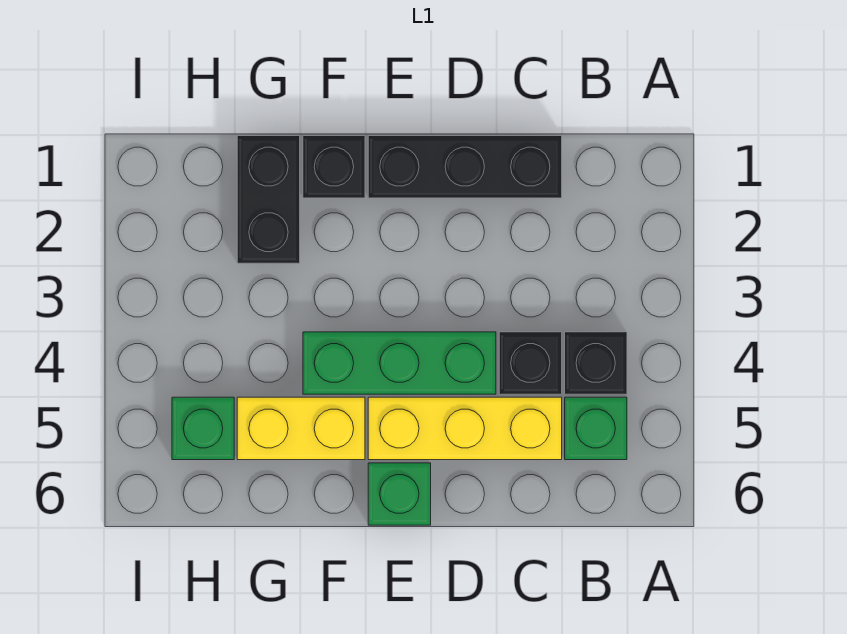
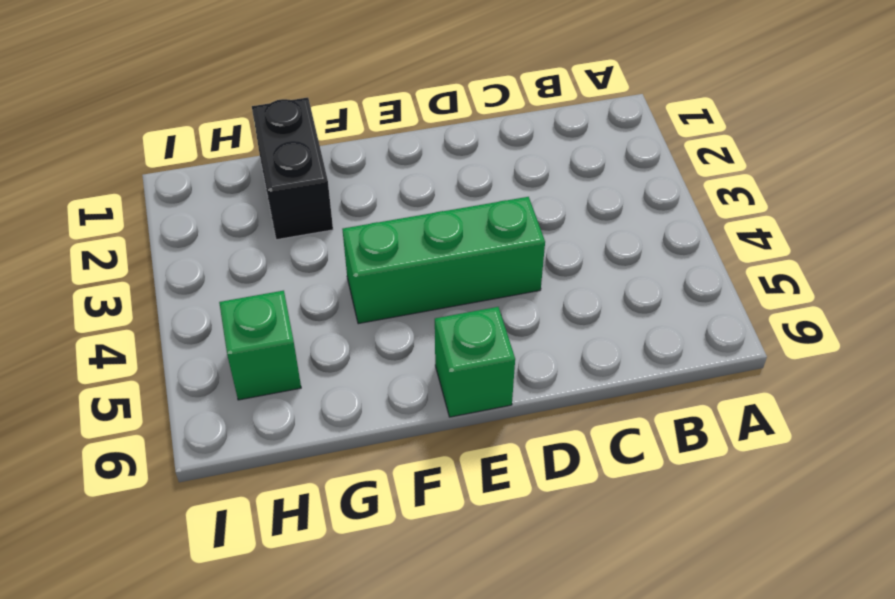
none -> black 1x1 brick [565,332,627,394]
none -> green 1x1 brick [565,397,627,460]

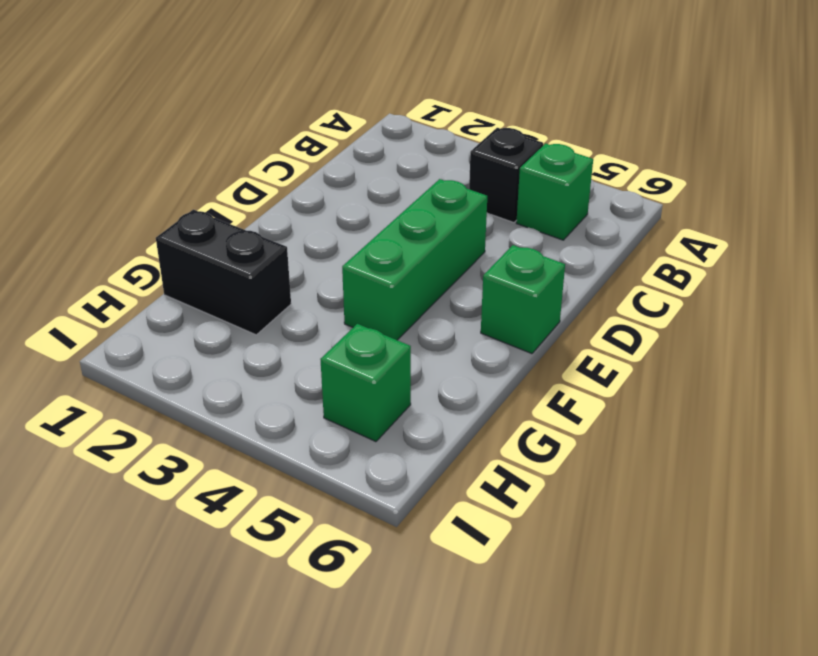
none -> black 1x3 brick [368,136,562,198]
none -> black 1x1 brick [499,332,562,394]

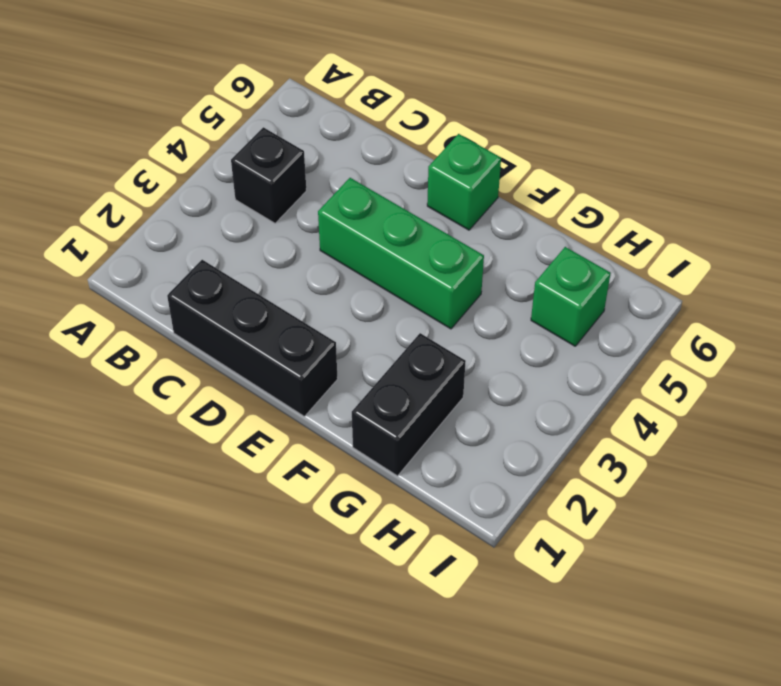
none -> green 1x1 brick [565,397,627,460]
none -> black 1x1 brick [499,332,562,394]

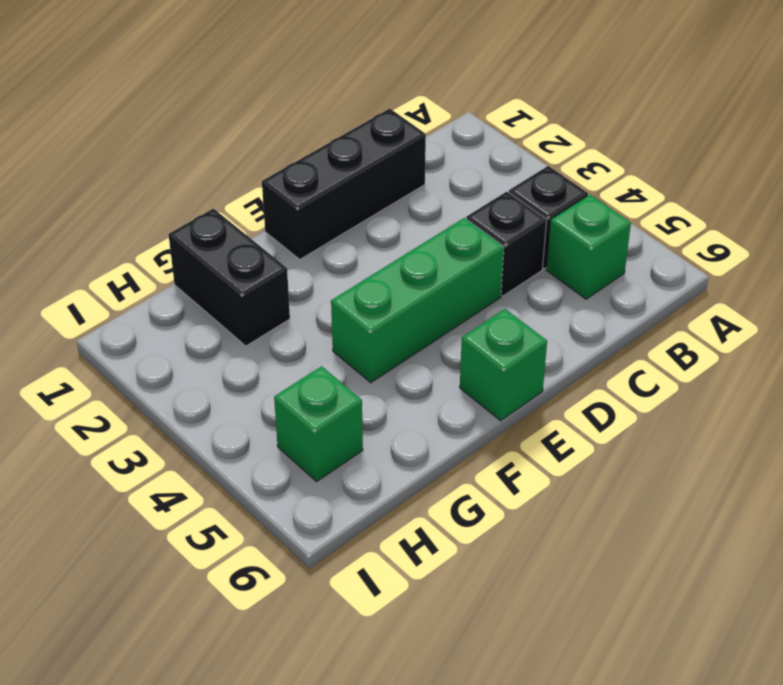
none -> yellow 1x3 brick [368,397,562,460]
none -> black 1x1 brick [303,136,365,198]

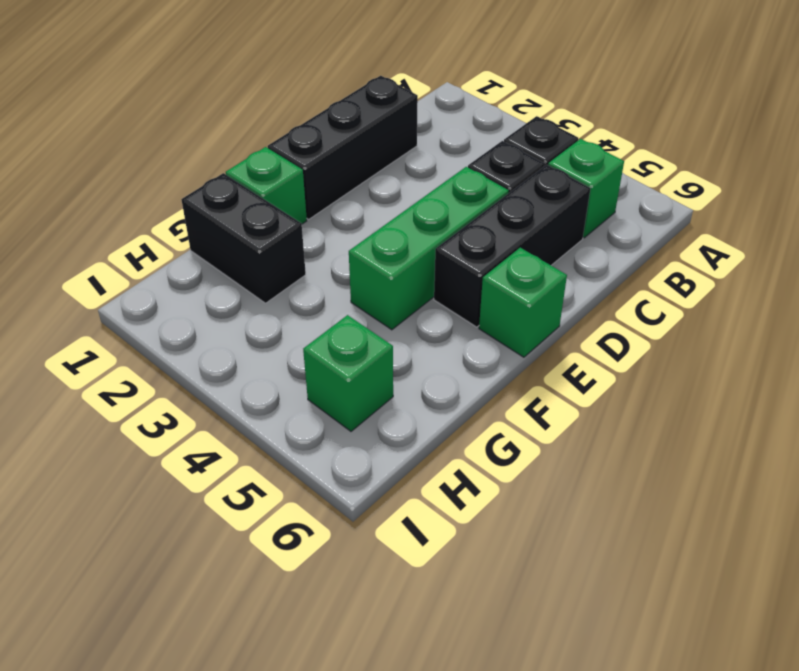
black 1x3 brick [434,165,591,327] -> yellow 1x3 brick [368,397,562,460]
green 1x1 brick [226,147,307,224] -> black 1x1 brick [303,136,365,198]
none -> yellow 1x2 brick [237,397,365,460]

